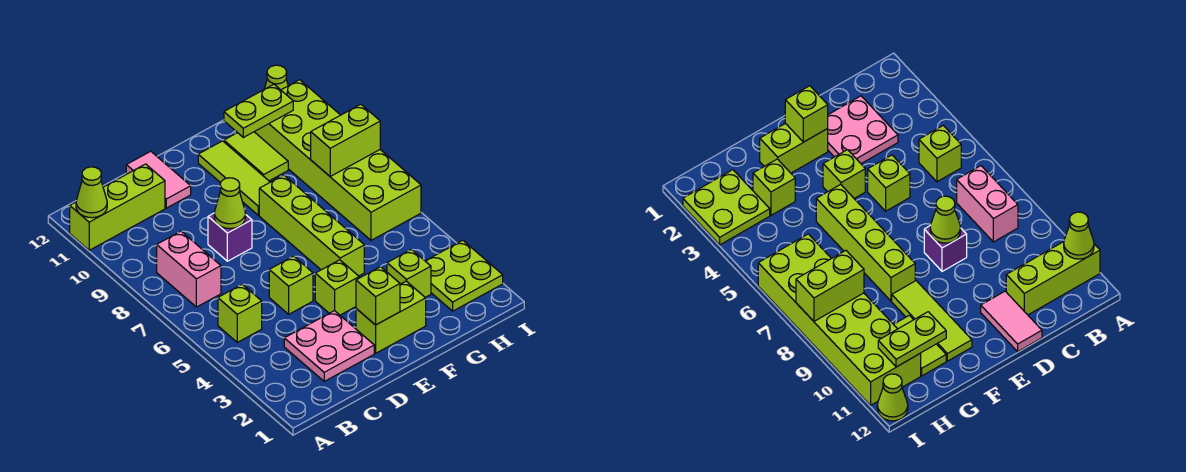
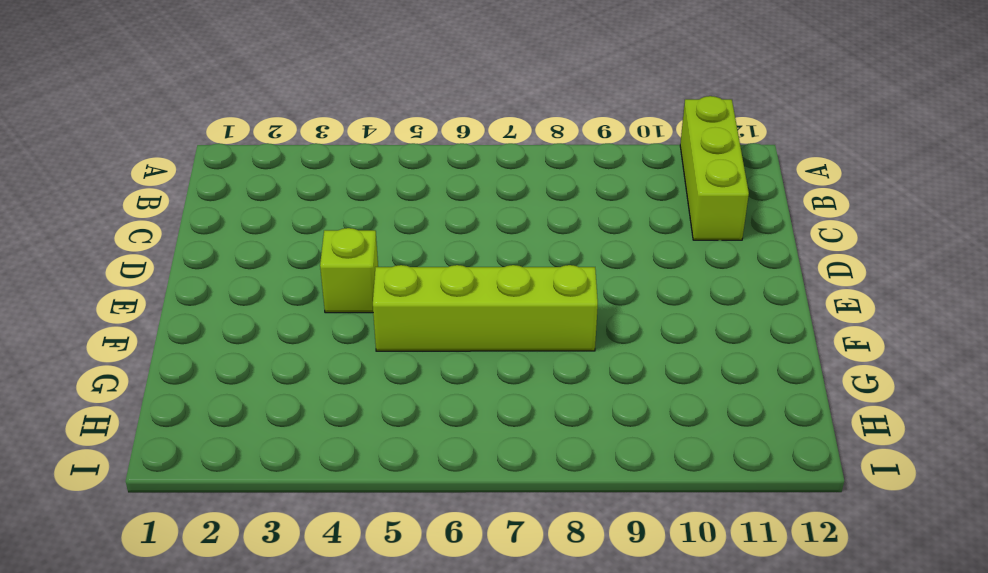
none -> lime 1x1 brick [218,284,262,342]
none -> pink 1x2 brick [157,231,221,307]
none -> pink 2x2 plate [284,311,374,381]

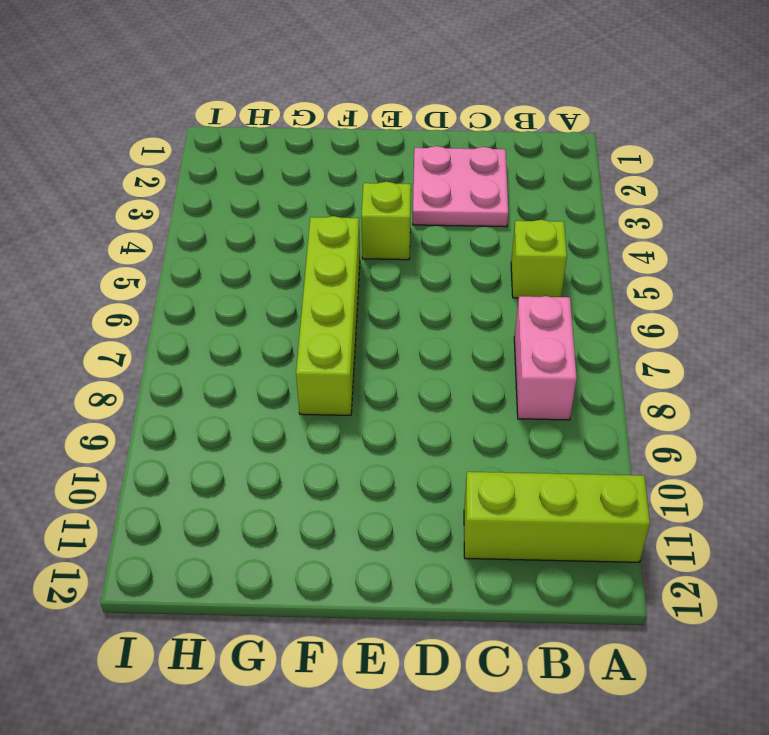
none -> lime 1x1 brick [269,256,313,314]
none -> purple 1x1 brick [208,213,252,261]
none -> pink 1x2 tile [126,151,191,208]

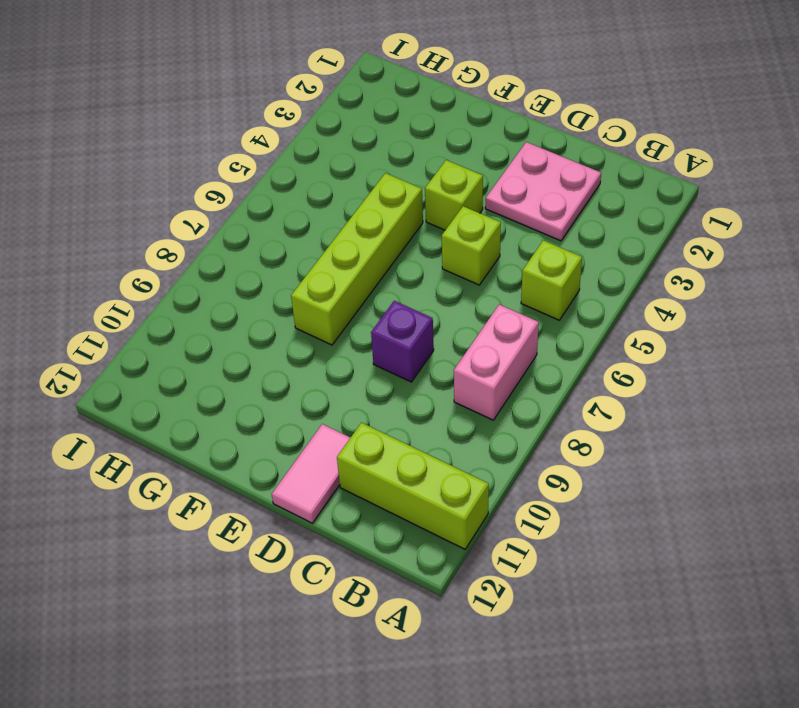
none -> lime 1x2 brick [356,281,426,353]
none -> lime 1x3 tile [198,141,270,215]
none -> lime 1x1 brick [387,250,431,297]

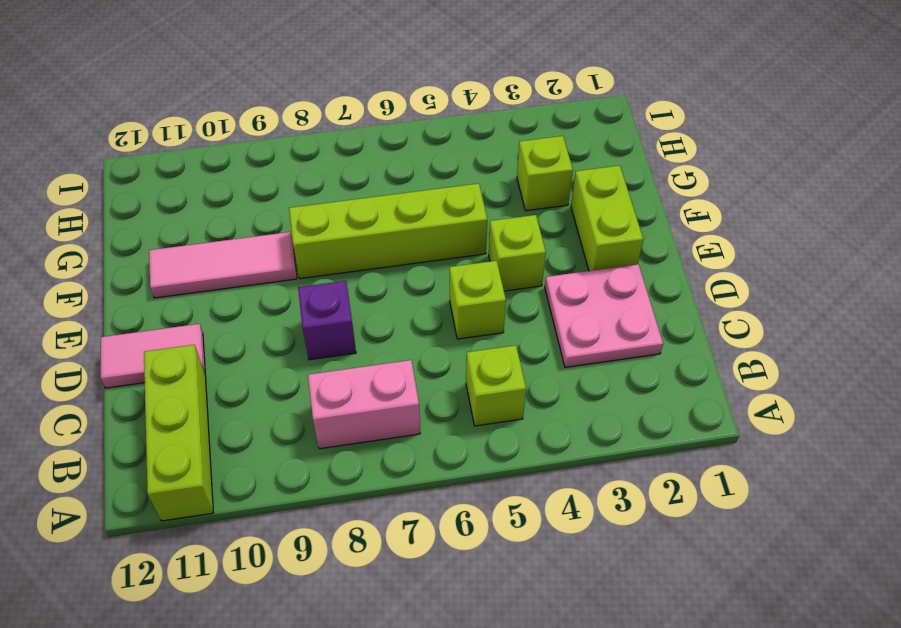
pink 1x3 tile [149,232,297,298] -> lime 1x3 tile [198,141,270,215]
none -> lime 1x2 tile [224,132,288,181]
none -> lime 2x2 plate [426,240,503,311]
none -> lime 2x6 brick [255,80,421,240]

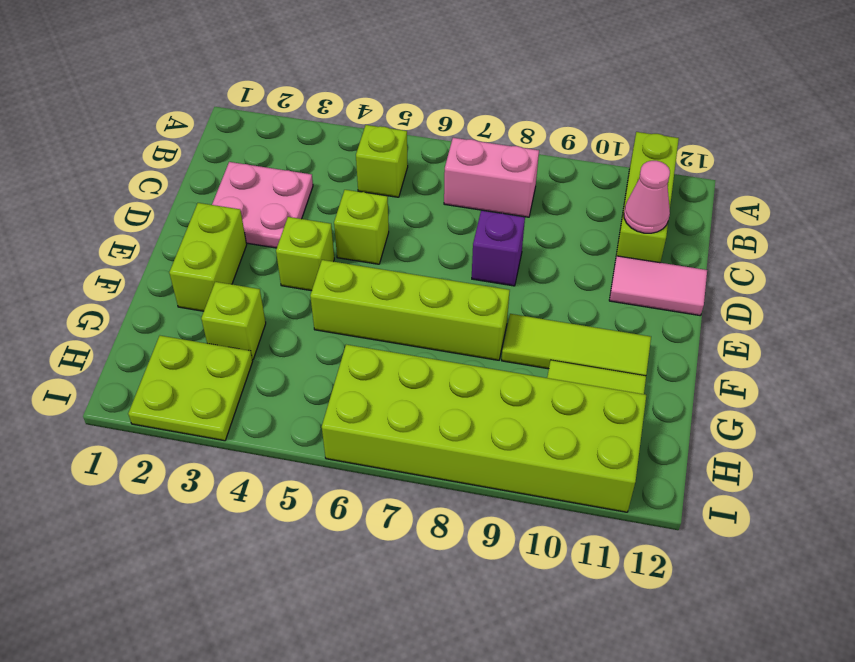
pink 1x1 cone [624,161,670,233] -> none
none -> lime 1x1 cone [264,65,288,90]
none -> lime 1x1 cone [76,167,107,218]
none -> lime 1x1 cone [214,178,246,229]

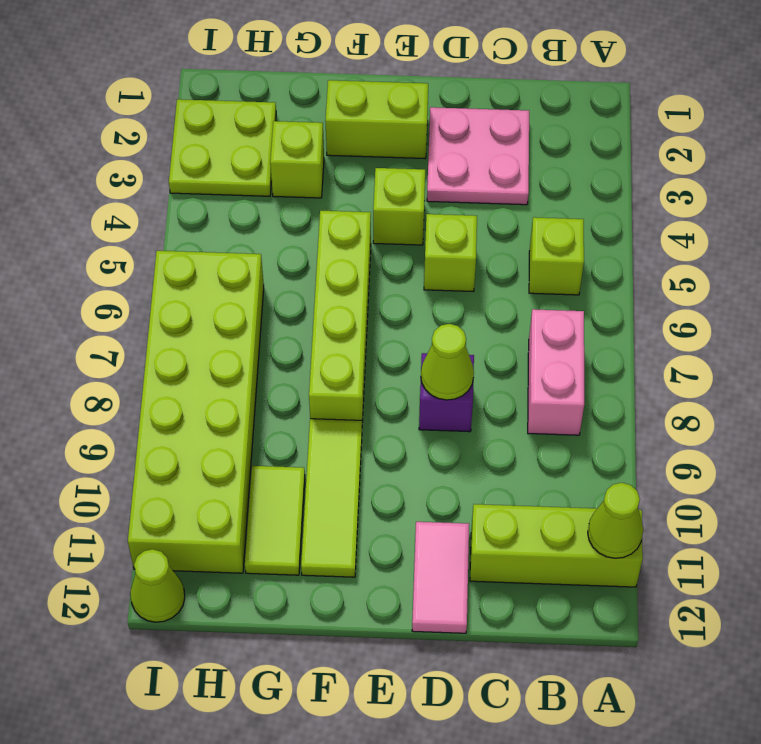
none -> lime 1x1 brick [356,267,400,325]
none -> lime 1x2 plate [224,84,293,137]
none -> lime 1x2 brick [311,104,380,176]

